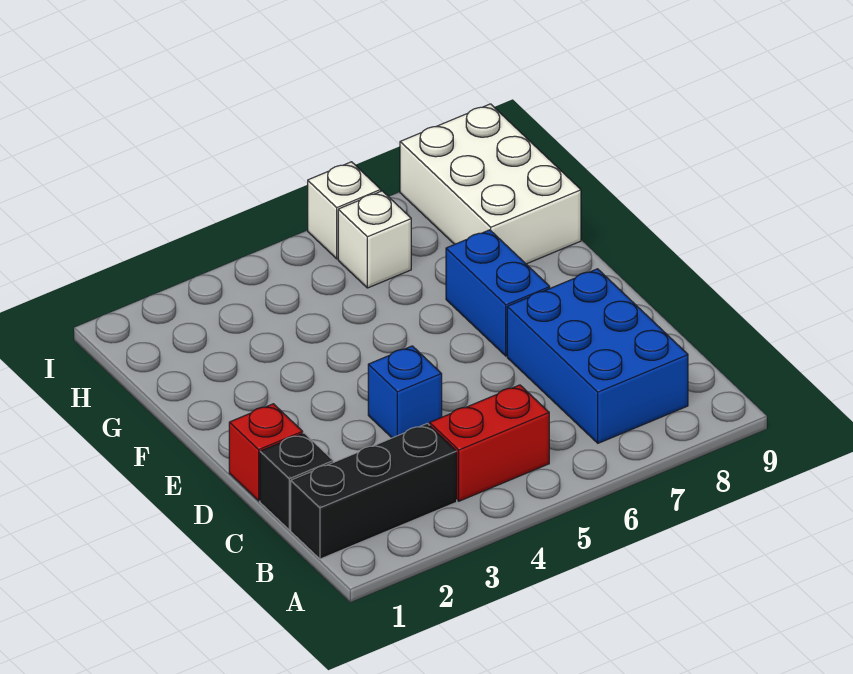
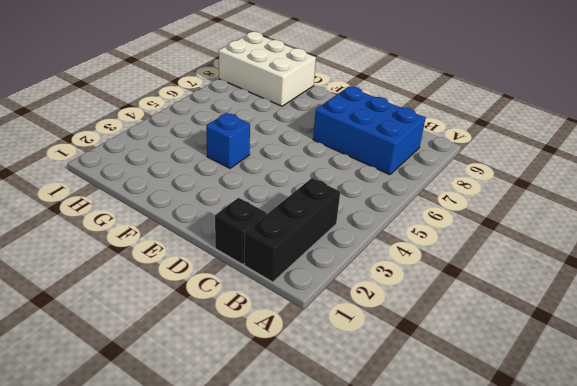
blue 1x1 brick [206,113,250,168] -> blue 1x1 brick moved to [368,346,442,438]
none -> red 1x2 brick [430,385,549,501]
none -> red 1x1 brick [229,404,303,501]

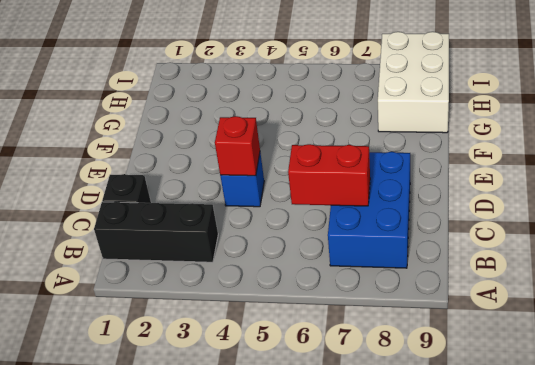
red 1x2 brick [288,144,370,206] -> red 1x2 brick moved to [430,385,549,501]
red 1x1 brick [215,116,260,176] -> red 1x1 brick moved to [229,404,303,501]
none -> blue 1x2 brick [446,230,550,356]
none -> white 1x1 brick [338,191,411,288]

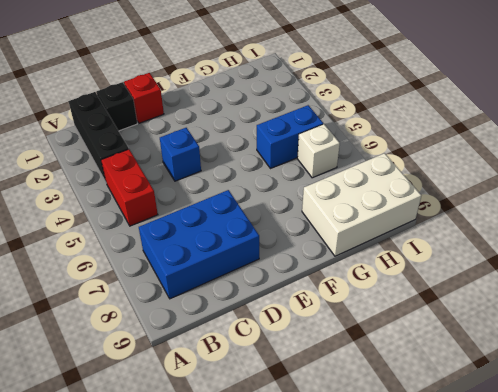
blue 1x2 brick [257,105,323,169] -> blue 1x2 brick moved to [446,230,550,356]
none -> white 1x1 brick [308,162,381,259]

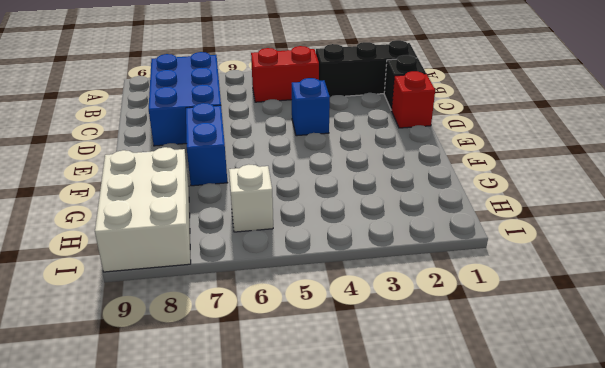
none -> white 1x1 brick [308,162,381,259]

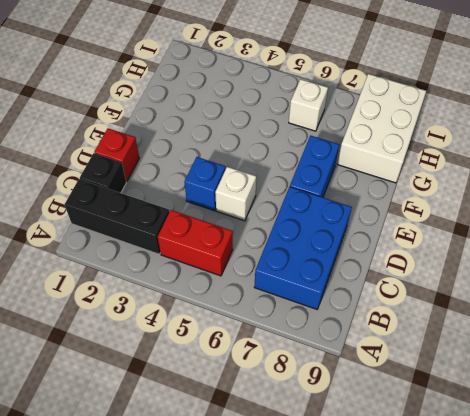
white 1x1 brick [215,167,256,221] -> white 1x1 brick moved to [308,162,381,259]

